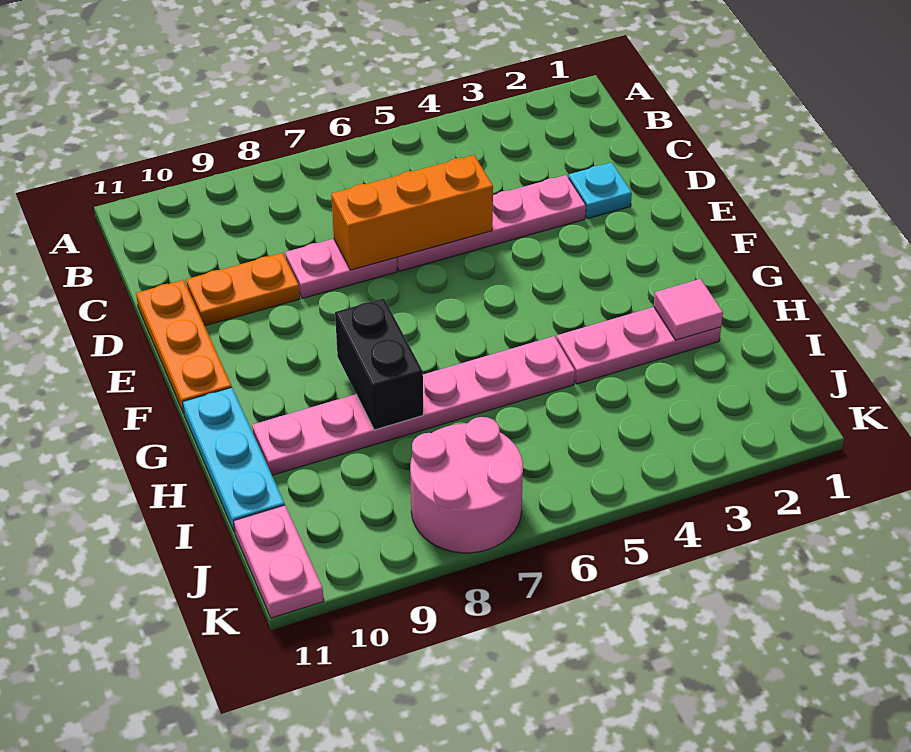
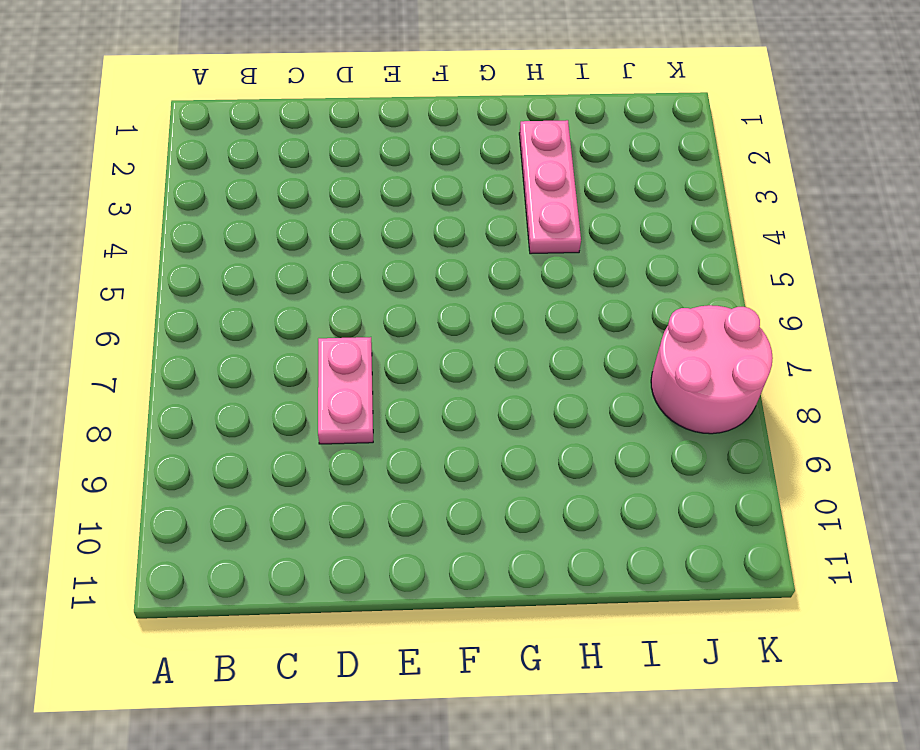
none -> cyan 1x1 plate [569,163,632,219]
none -> pink 1x4 plate [397,175,586,271]
none -> orange 1x2 plate [186,253,300,326]

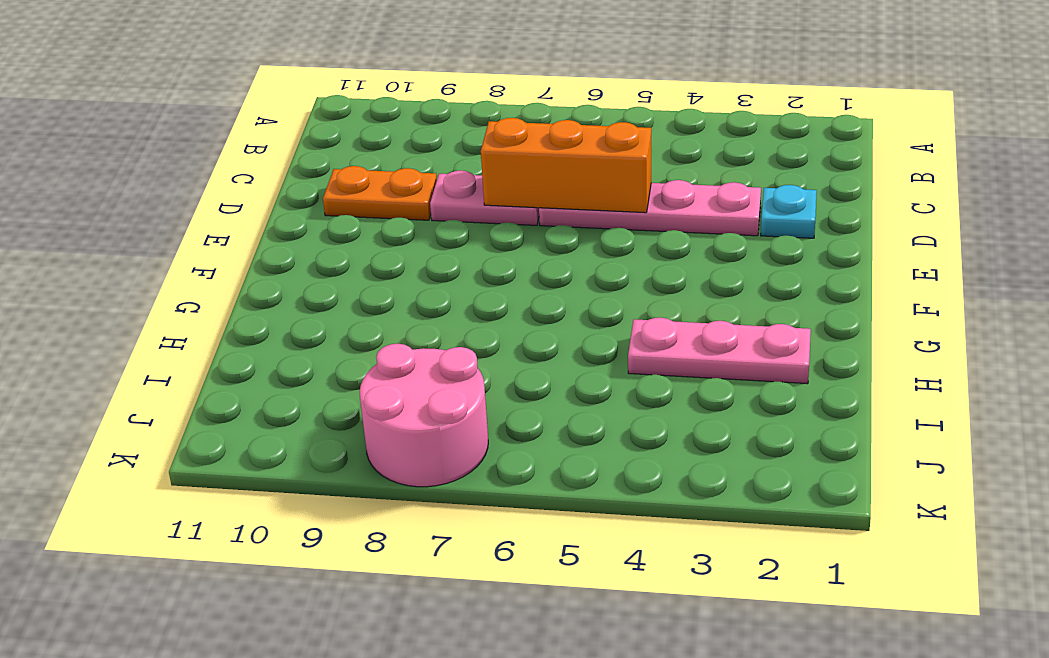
none -> orange 1x3 plate [136,280,232,414]
none -> cyan 1x3 plate [183,388,285,533]
none -> pink 1x6 plate [252,336,575,475]

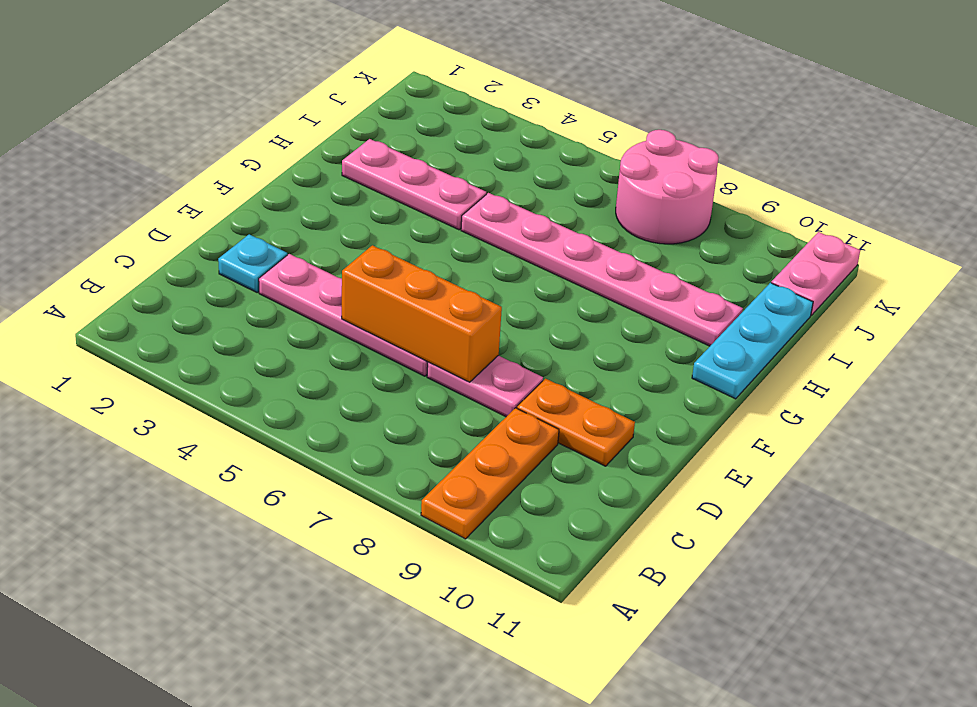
orange 1x3 plate [421,408,559,539] -> orange 1x3 plate moved to [136,280,232,414]
none -> black 1x2 brick [335,298,423,430]
none -> pink 1x1 tile [654,279,723,340]

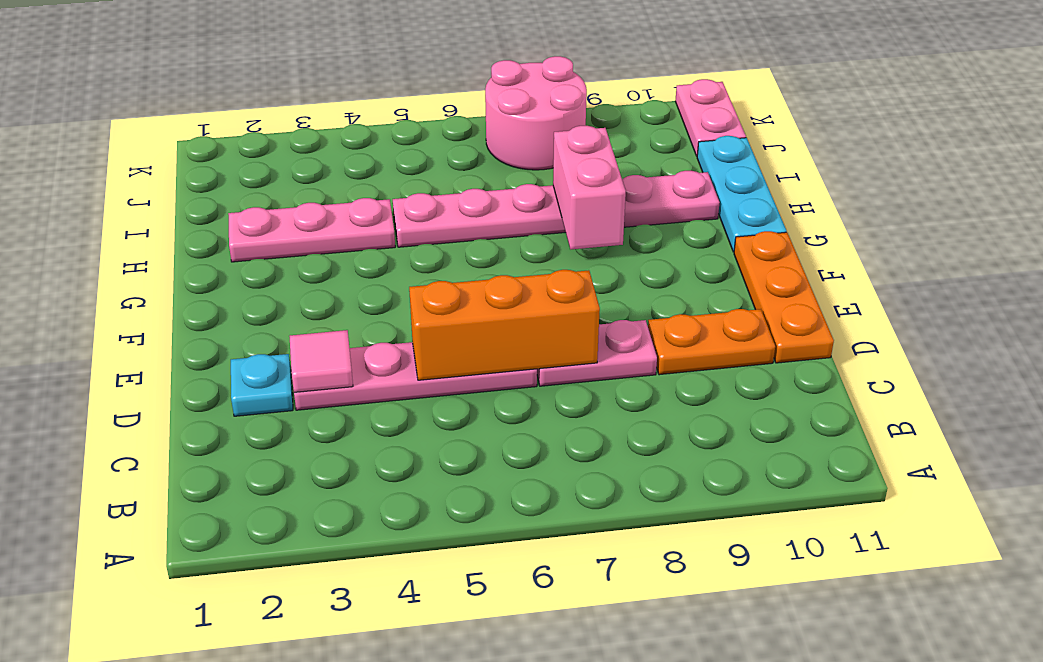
pink 1x1 tile [289,330,353,392] -> pink 1x1 tile moved to [654,279,723,340]
pink 1x2 brick [553,126,626,249] -> black 1x2 brick [335,298,423,430]

